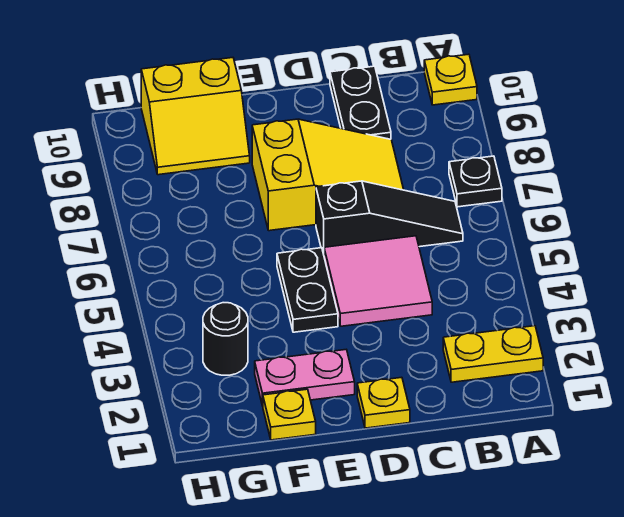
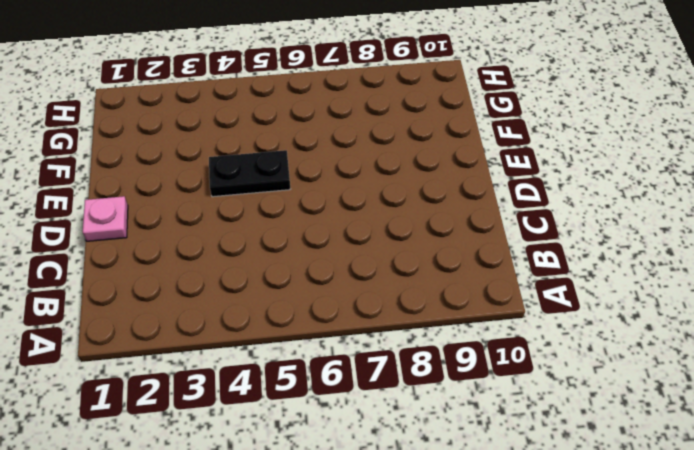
pink 1x1 plate [83,196,128,241] -> yellow 1x1 plate [357,377,410,428]
none -> yellow 1x2 plate [443,326,543,382]
none -> black 1x1 plate [449,156,502,207]
none -> yellow 1x1 plate [424,54,477,105]

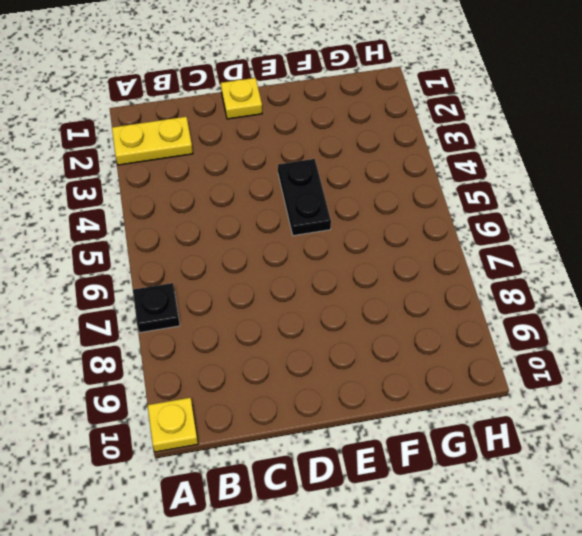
none -> black 1x3 slope [316,181,463,254]
none -> pink 2x2 tile [324,236,432,326]
none -> yellow 2x3 slope [252,119,404,231]

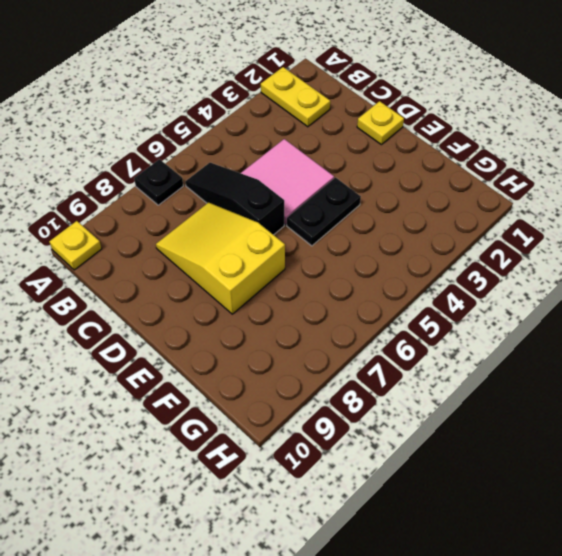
none -> black 1x2 plate [330,66,391,139]
none -> pink 1x2 plate [255,350,355,406]
none -> yellow 1x1 plate [263,389,316,440]

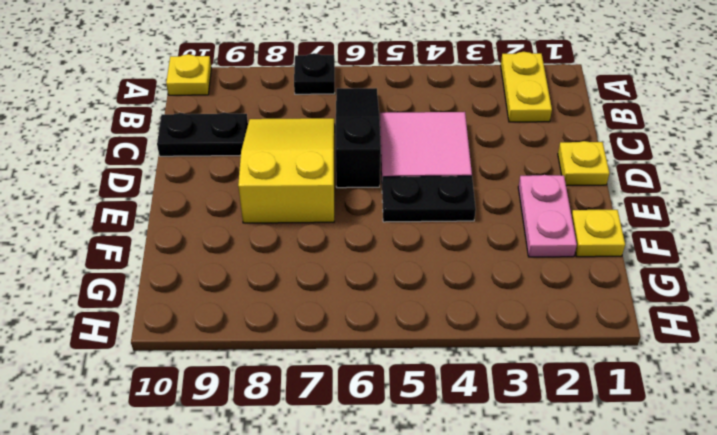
none -> yellow 2x2 slope [141,58,250,175]
none -> black 1x1 round brick [203,303,248,375]

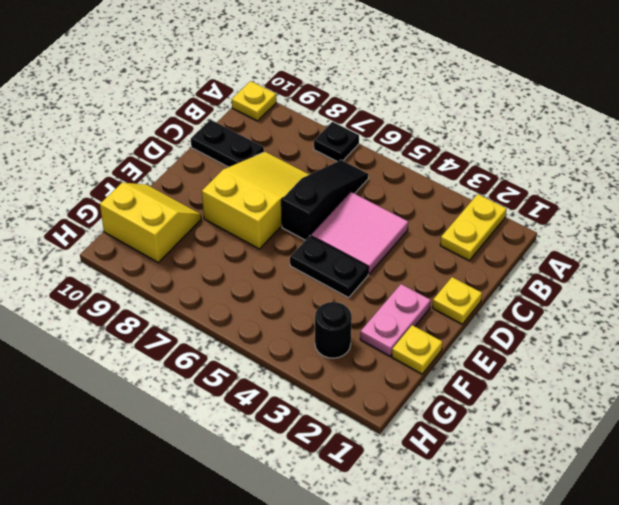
yellow 2x2 slope [100,183,201,262] -> yellow 2x2 slope turned to [141,58,250,175]

